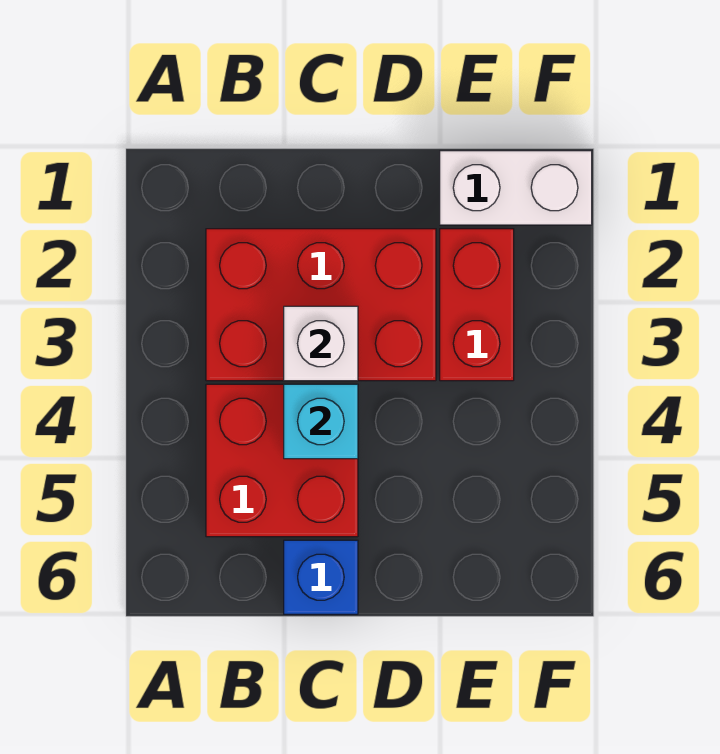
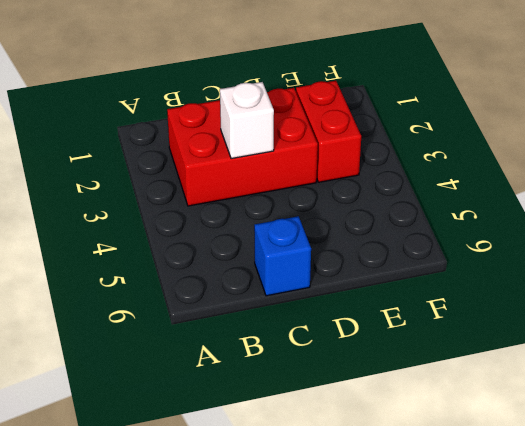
none -> red 2x2 brick [206,384,358,537]
none -> white 1x2 brick [440,151,592,225]

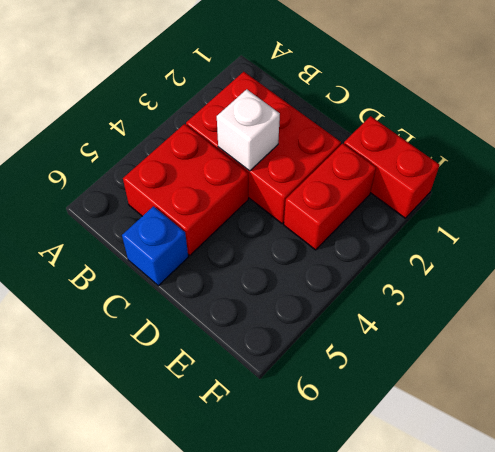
red 1x2 brick [344,116,439,218] -> white 1x2 brick [440,151,592,225]
none -> cyan 1x1 brick [284,384,358,459]

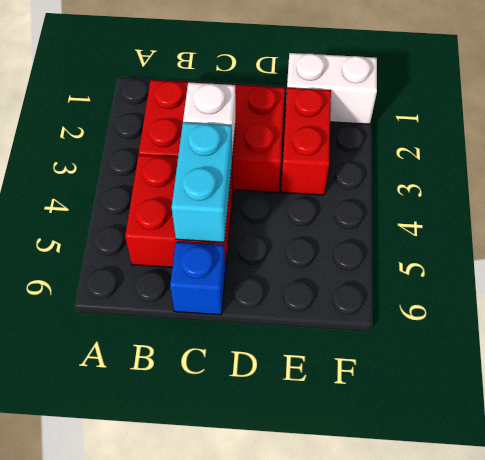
cyan 1x2 brick [171,122,232,242] -> cyan 1x1 brick [284,384,358,459]

